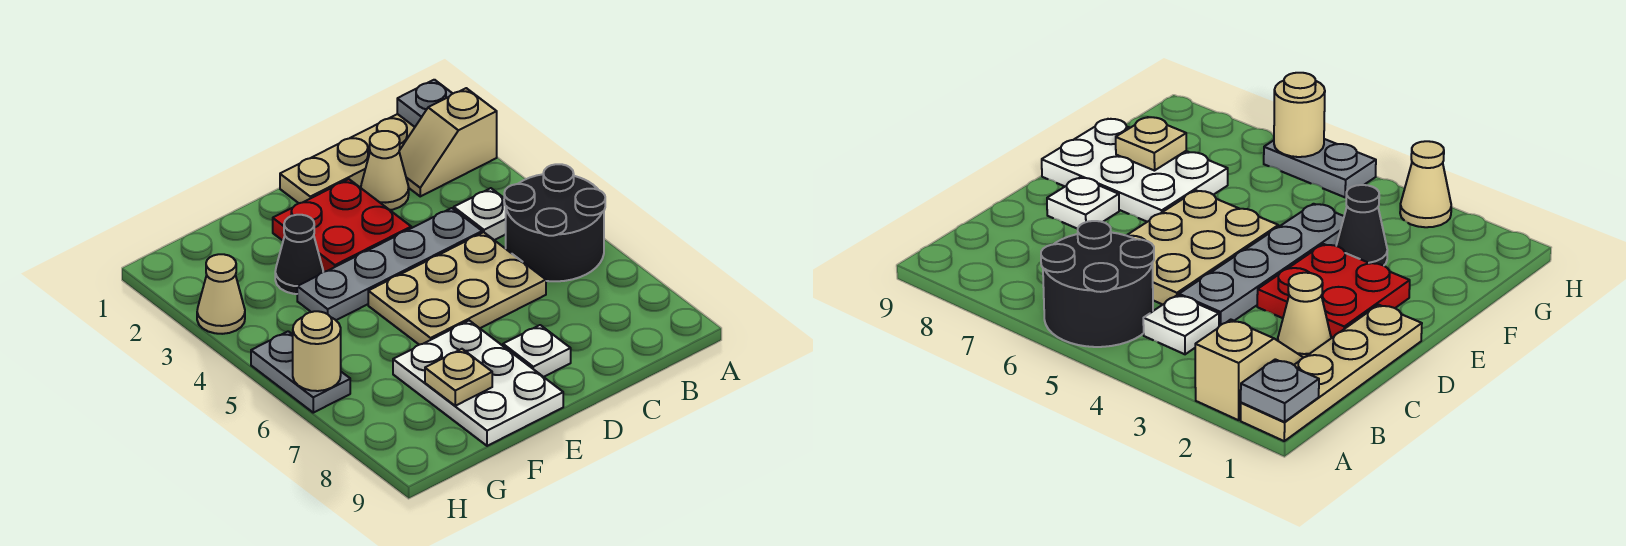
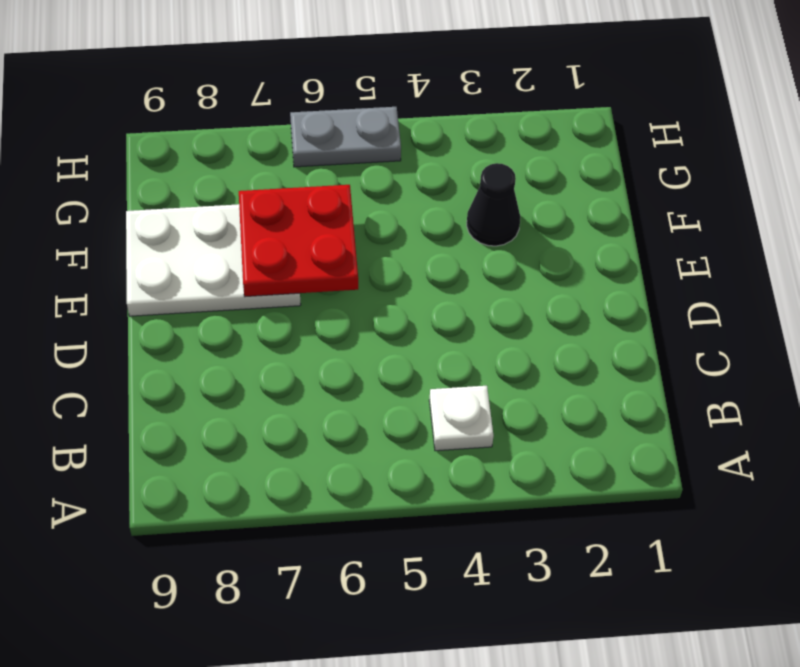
red 2x2 plate [239,185,358,297] -> red 2x2 plate moved to [273,179,411,272]
none -> tan 1x4 plate [280,114,415,203]
none -> tan 1x2 slope [399,88,497,196]
none -> black 2x2 round brick [504,164,605,281]

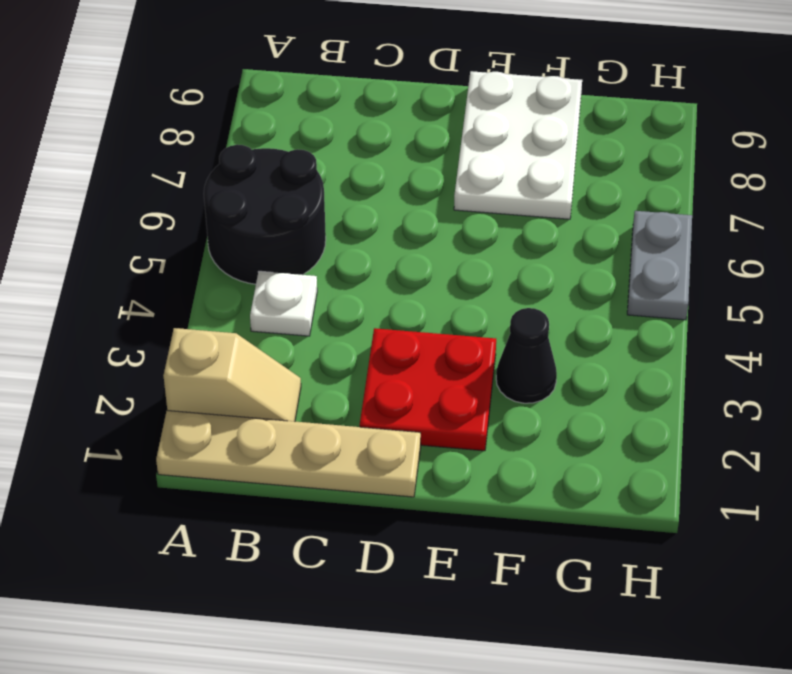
none -> tan 1x1 cone [361,131,409,210]
none -> grey 1x4 plate [297,208,482,320]
none -> tan 2x3 plate [368,232,546,345]

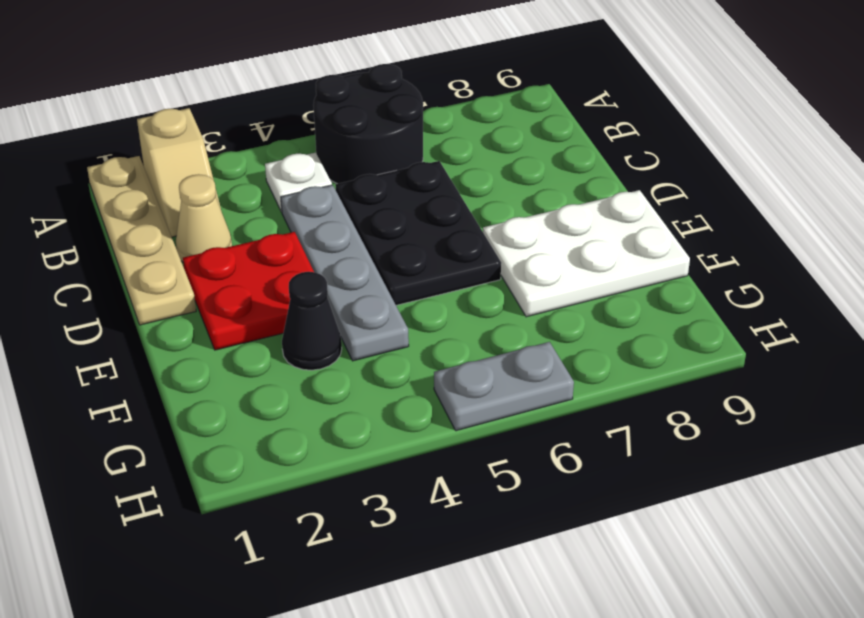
black 2x3 plate [335,161,501,305] -> tan 2x3 plate [368,232,546,345]
none -> white 1x1 plate [503,325,571,377]
none -> tan 1x1 cone [197,254,245,334]
none -> grey 1x1 plate [397,80,453,127]

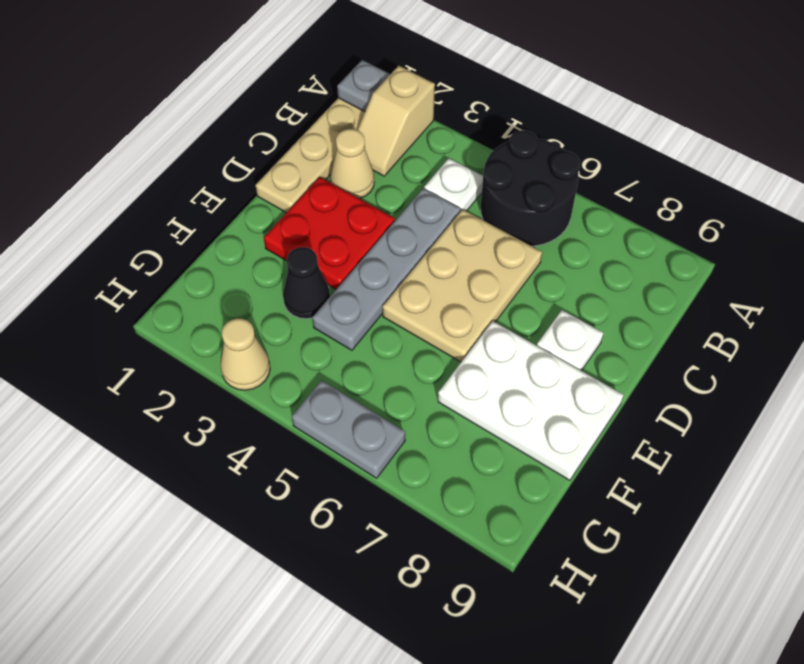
none -> tan 1x1 plate [425,349,492,406]
none -> tan 1x1 round brick [293,311,341,391]

